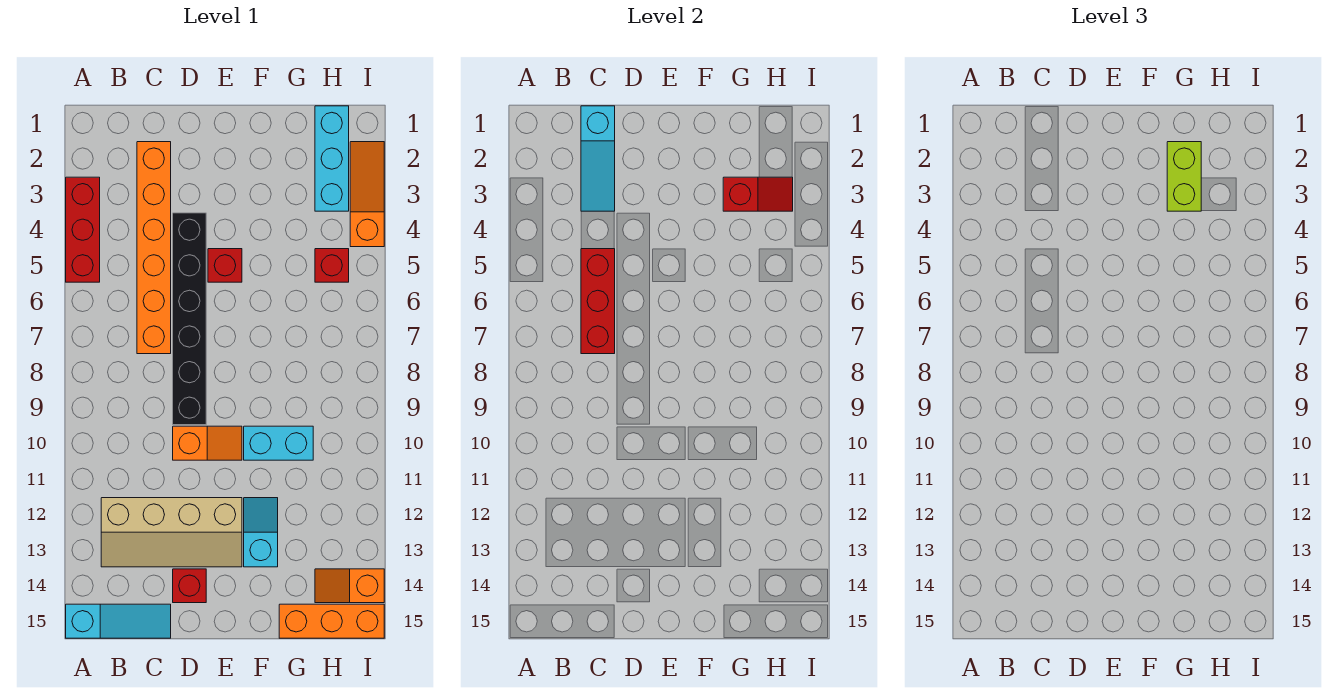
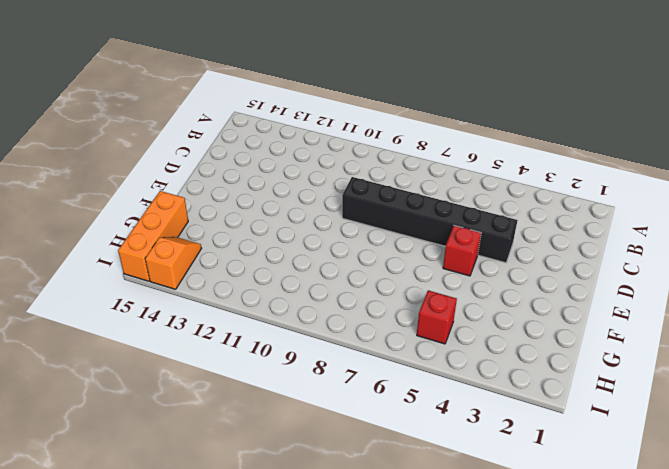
none -> red 1x3 brick [66,177,100,282]
none -> cyan 1x3 slope [66,604,171,638]
none -> tan 2x4 slope [101,498,242,567]

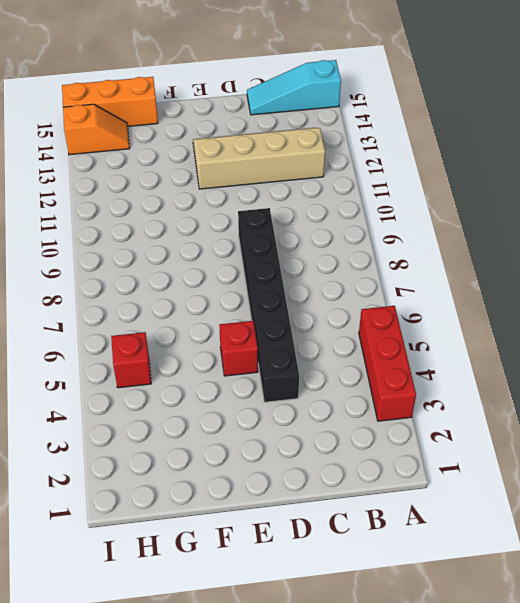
none -> orange 1x6 brick [137,142,171,354]
none -> orange 1x2 slope [173,426,242,460]
none -> red 1x1 brick [173,569,206,603]

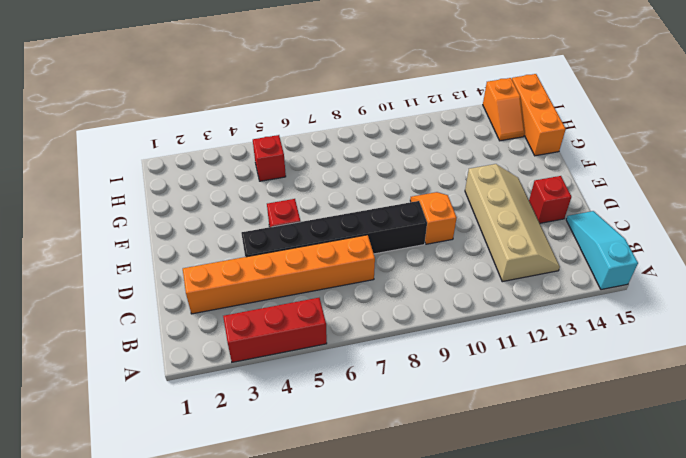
none -> cyan 1x2 brick [244,426,313,460]
none -> cyan 1x2 slope [244,498,278,567]
none -> cyan 1x3 brick [315,106,349,211]

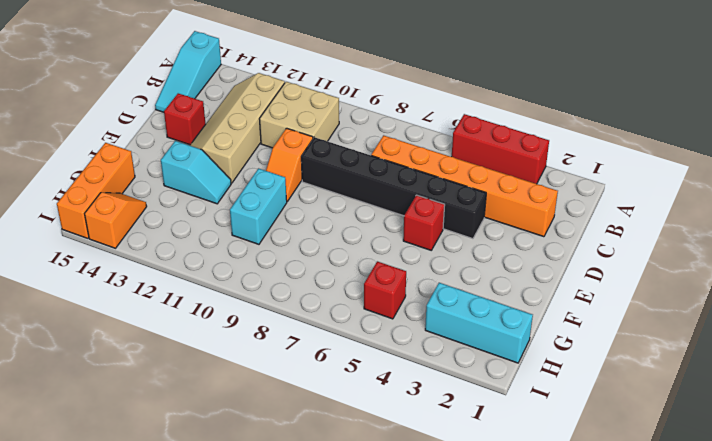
tan 2x2 brick [259,82,339,148] -> none
none -> orange 1x3 slope [350,142,384,247]
none -> cyan 1x3 slope [581,106,615,211]
none -> red 1x3 brick [581,249,615,354]

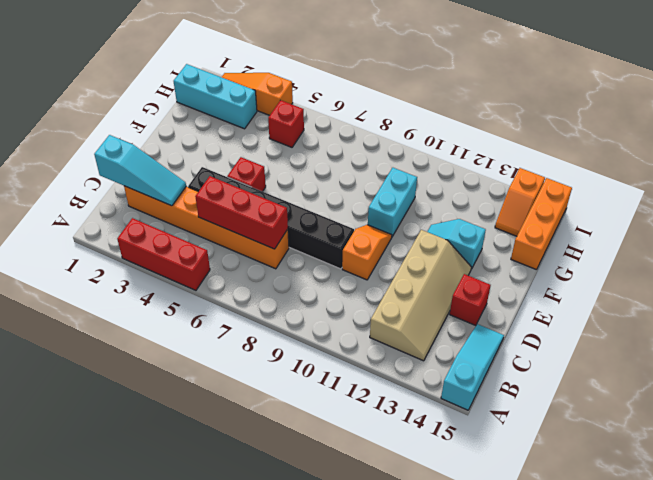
none -> red 1x2 slope [723,177,793,211]
none -> lime 1x2 brick [1167,142,1201,211]

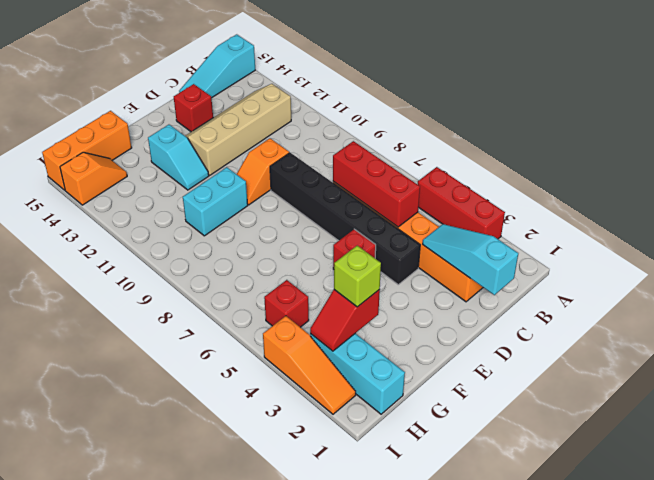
lime 1x1 brick [334,246,381,307] -> lime 1x2 brick [1167,142,1201,211]

